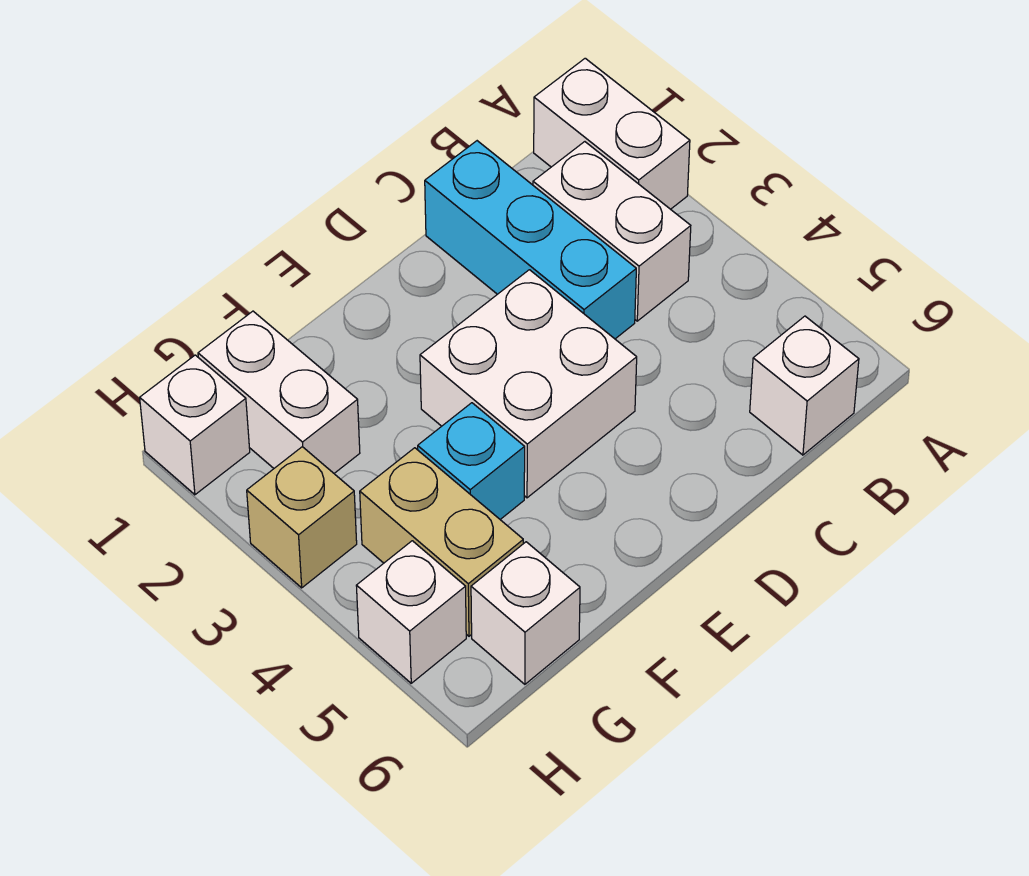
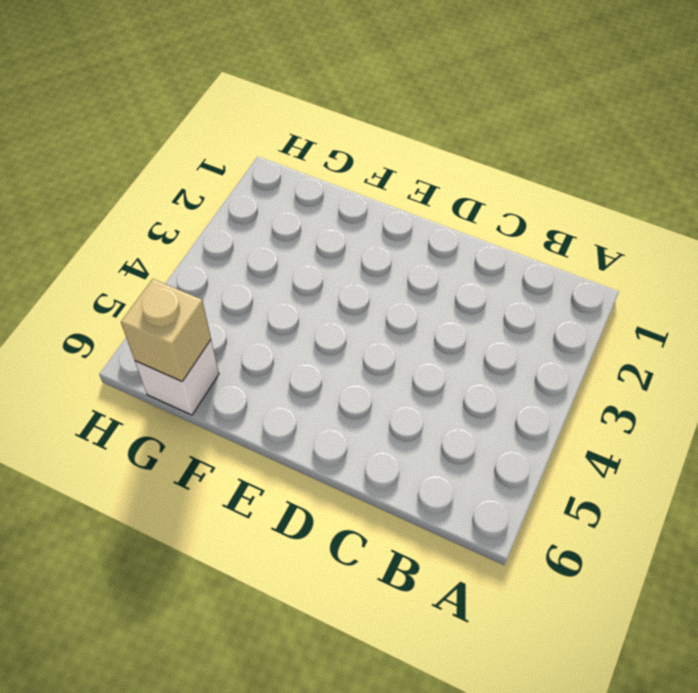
tan 1x1 brick [121,279,211,381] -> tan 1x1 brick moved to [247,447,357,588]
none -> white 1x2 brick [534,58,690,209]
none -> white 1x2 brick [533,142,691,321]
none -> white 1x1 brick [750,316,859,455]

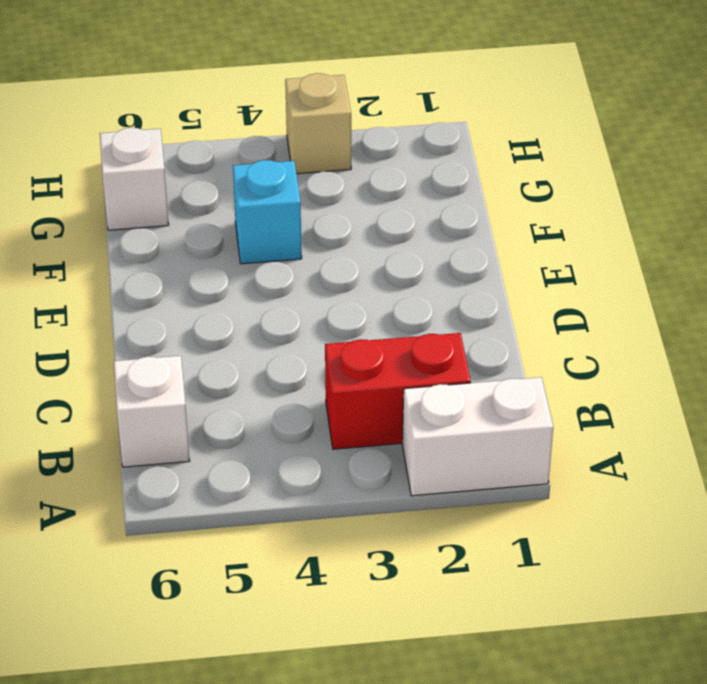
red 1x2 brick [325,333,471,449] -> white 1x2 brick [533,142,691,321]
none -> cyan 1x3 brick [425,141,636,339]
none -> white 2x2 brick [420,270,637,498]
none -> white 1x2 brick [198,311,360,473]

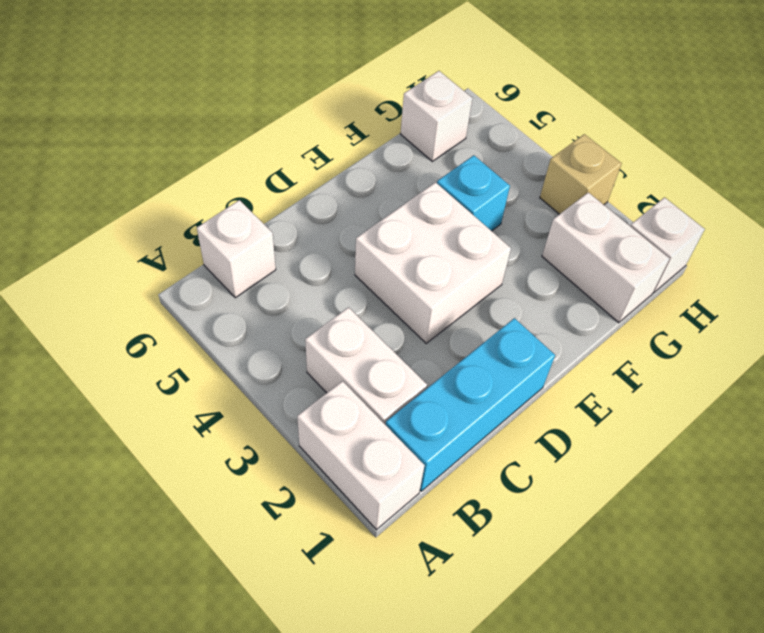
cyan 1x3 brick [386,318,555,491] -> cyan 1x3 brick turned to [425,141,636,339]
none -> tan 1x2 brick [360,448,523,636]
none -> white 1x1 brick [356,541,466,683]

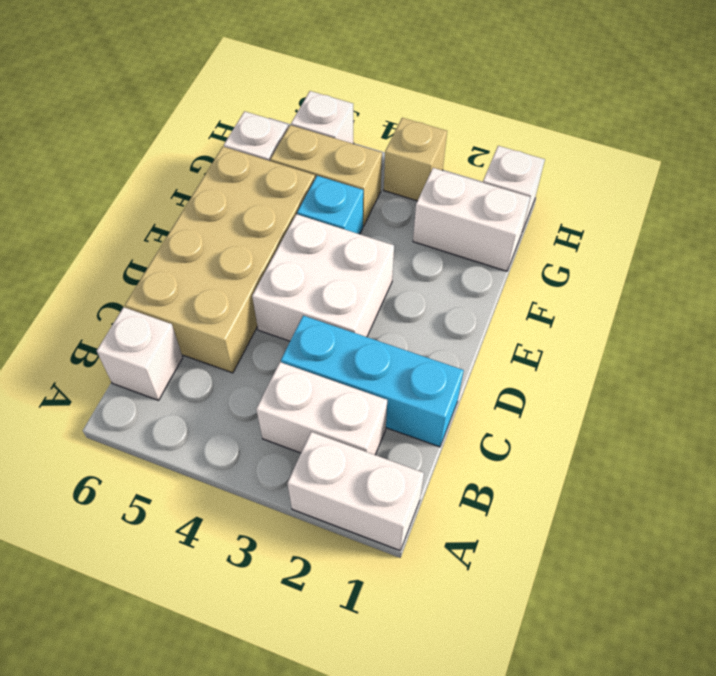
tan 2x4 brick [125,147,315,373] -> none

